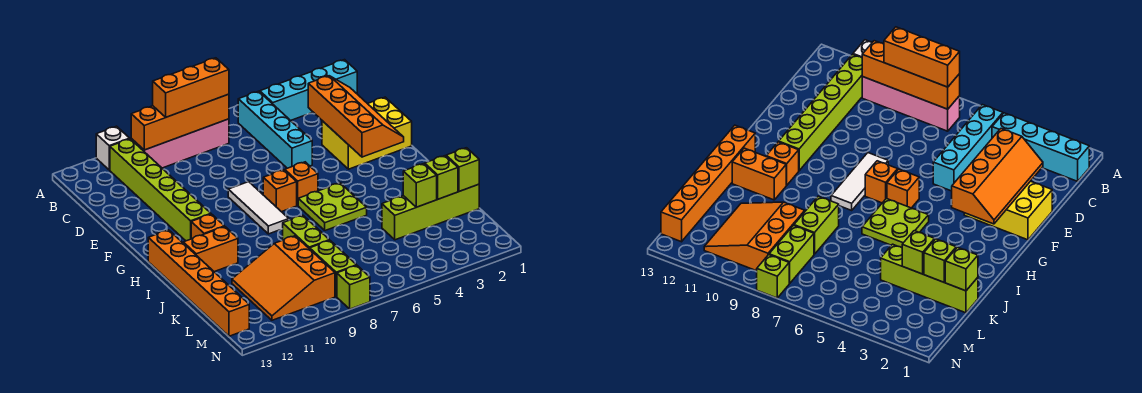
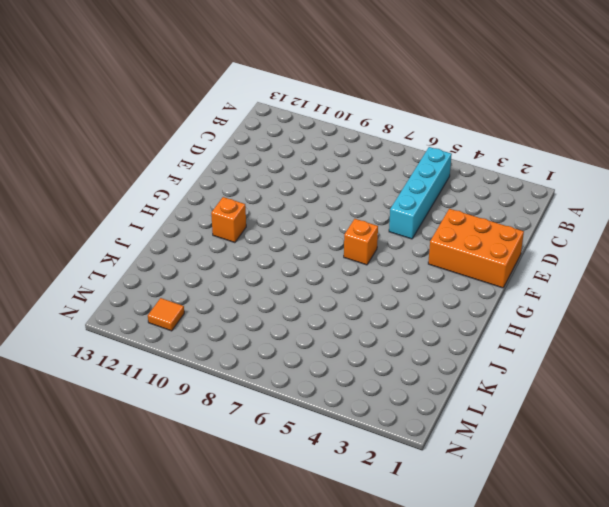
orange 2x3 brick [428,209,524,288] -> yellow 2x3 brick [322,97,412,169]
orange 1x1 tile [148,298,184,331] -> orange 3x3 slope [232,236,335,320]
none -> white 1x1 brick [96,126,130,170]
none -> cyan 1x4 brick [260,60,357,120]
none -> pink 1x4 brick [131,119,229,168]

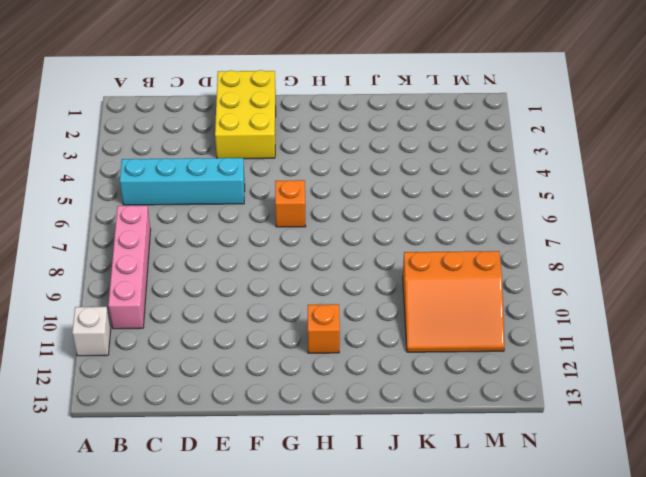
none -> cyan 1x4 brick [260,60,357,120]
none -> lime 1x6 brick [110,139,211,241]
none -> white 1x3 tile [228,182,289,234]

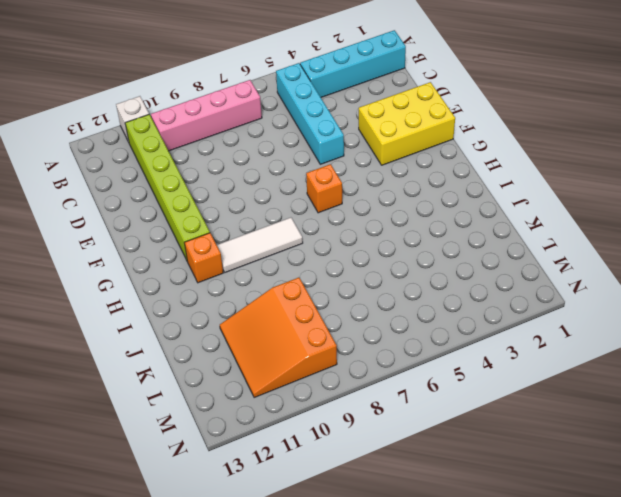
white 1x3 tile [217,218,303,272] -> white 1x3 tile turned to [228,182,289,234]
none -> orange 1x1 brick [263,170,297,212]
none -> lime 2x2 plate [298,183,367,231]
none -> orange 1x6 brick [148,230,249,336]

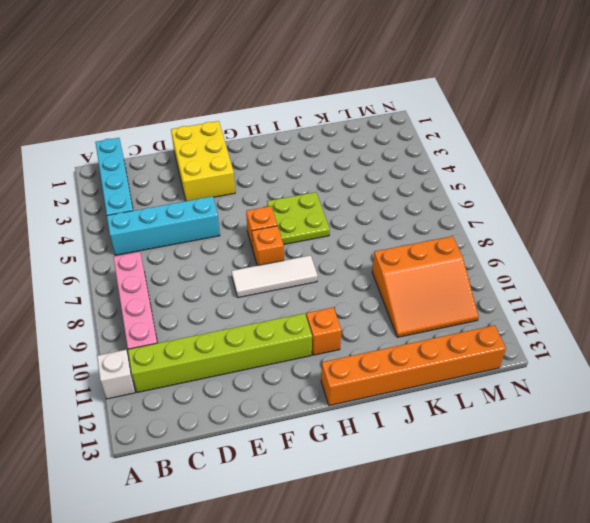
none -> orange 1x2 brick [183,227,238,272]
none -> lime 1x2 brick [283,215,329,249]
none -> lime 1x4 brick [382,184,479,240]

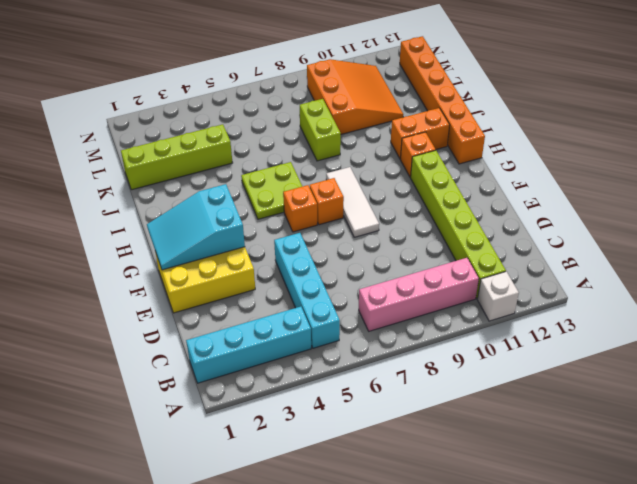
cyan 2x3 slope [147,184,245,270] -> orange 2x4 slope [308,76,404,157]
none -> lime 1x2 brick [310,240,357,297]
none -> lime 1x1 brick [337,266,370,309]
none -> orange 1x4 brick [131,94,229,150]

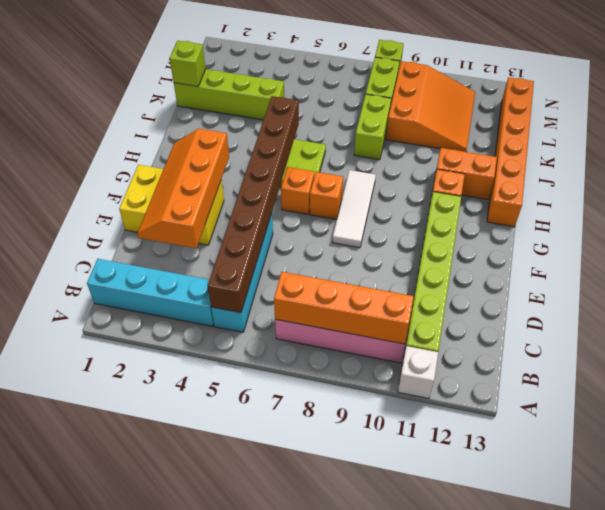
brown 1x8 brick [208,96,299,313] -> none
none -> lime 1x1 brick [425,156,458,199]
none -> lime 1x1 brick [403,164,437,207]
none -> orange 1x3 brick [153,58,229,117]

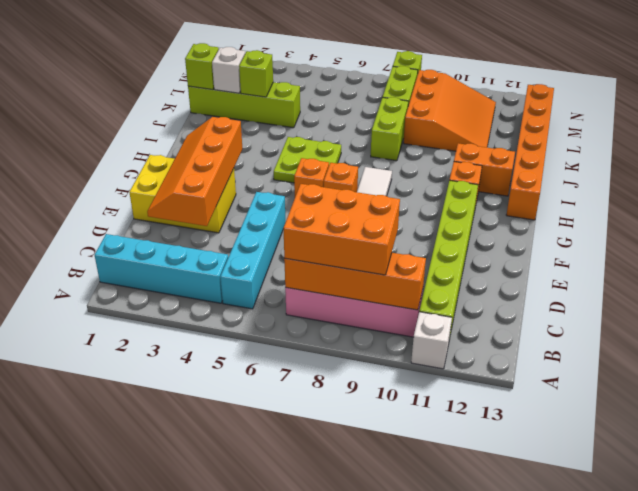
orange 2x3 brick [283,184,400,275] -> orange 1x3 brick [153,58,229,117]
white 1x1 brick [212,47,245,93] -> lime 1x1 brick [425,156,458,199]

